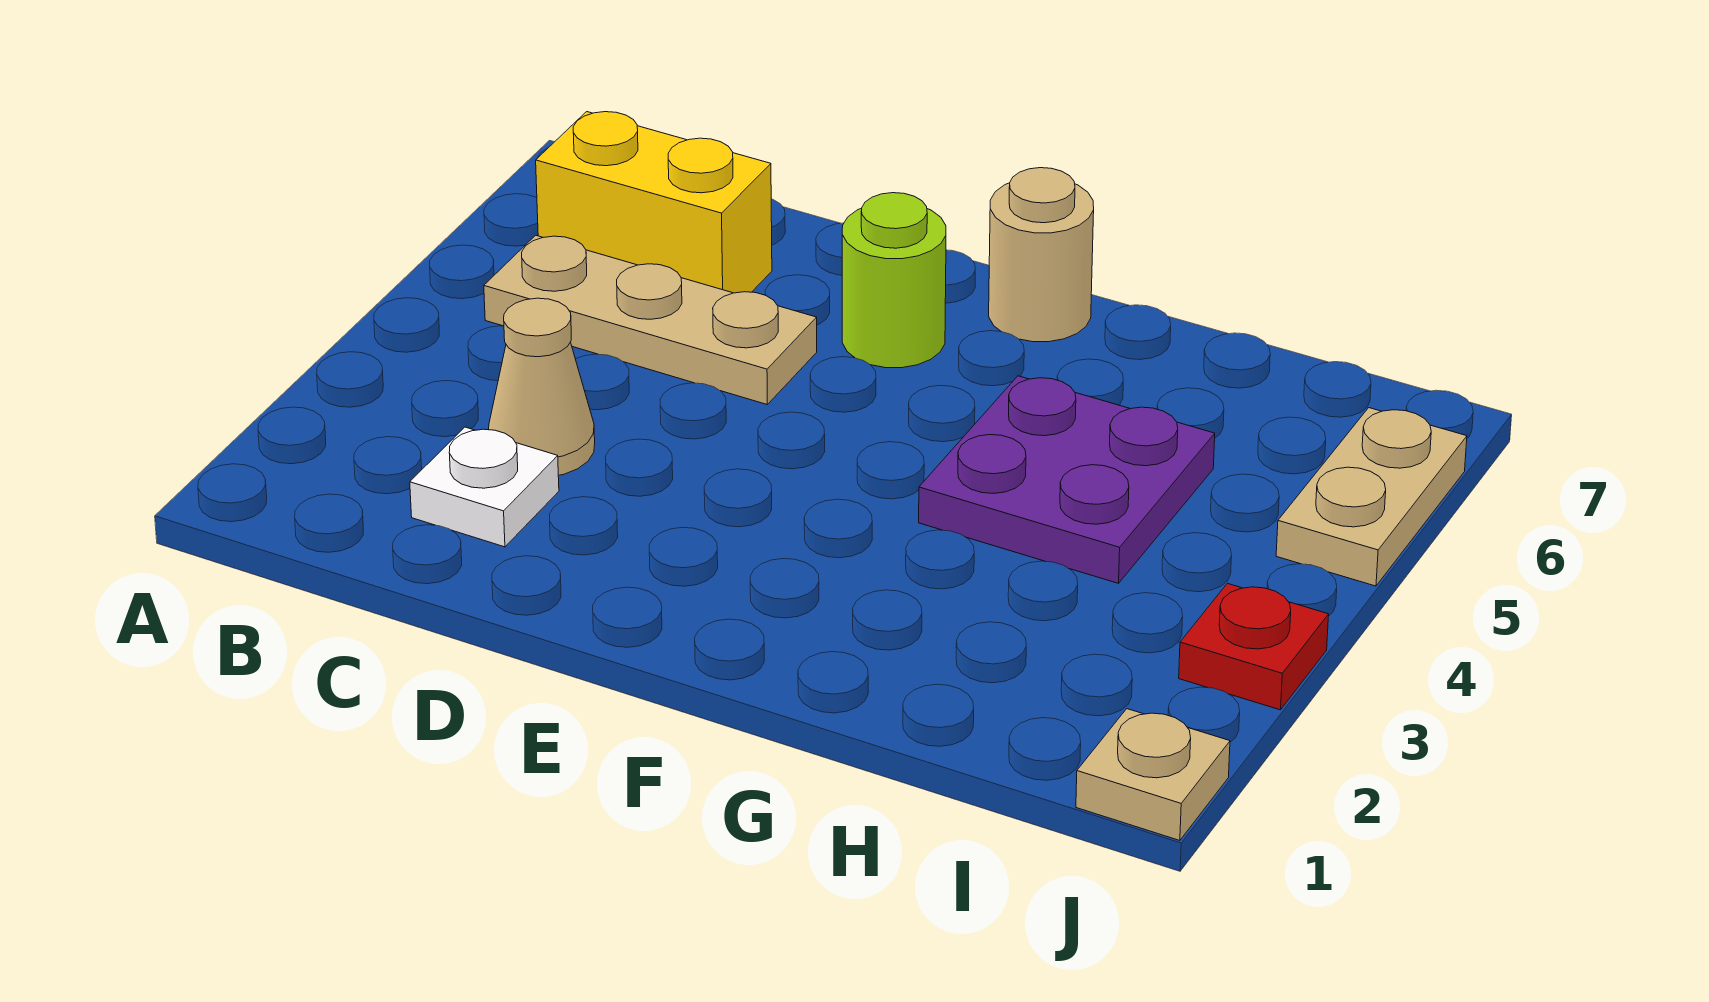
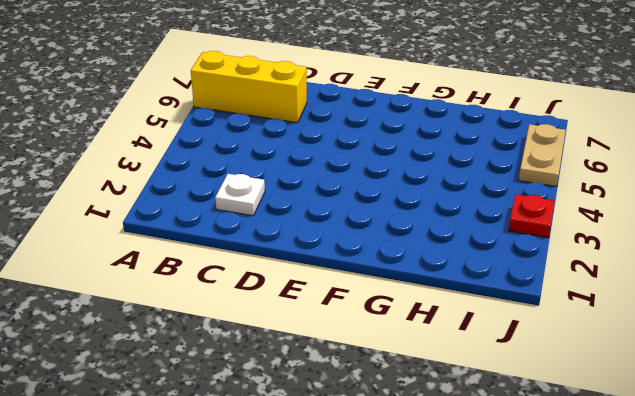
yellow 1x3 brick [191,51,307,123] -> yellow 1x2 brick [536,112,772,293]
none -> tan 1x3 plate [484,235,817,404]
none -> tan 1x1 cone [489,298,595,475]

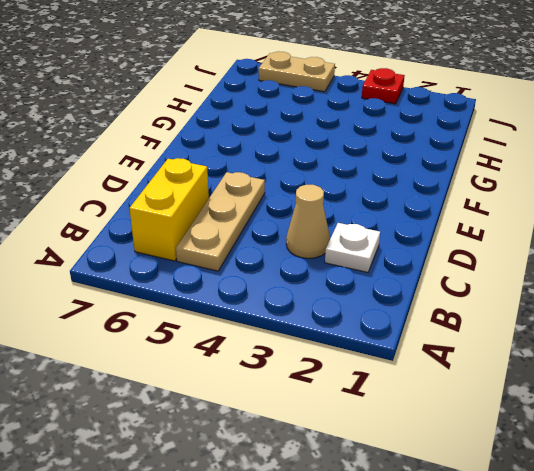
none -> lime 1x1 round brick [842,193,946,368]
none -> tan 1x1 round brick [989,168,1094,342]

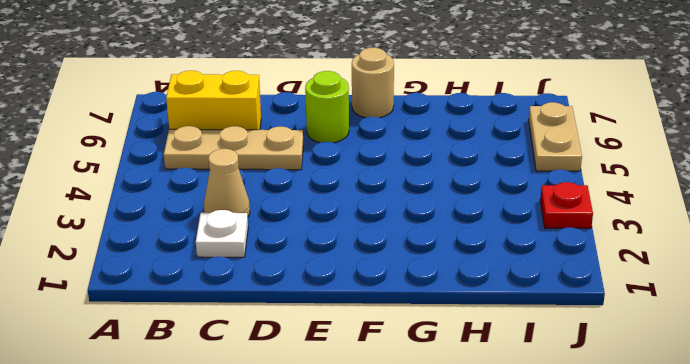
none -> purple 2x2 plate [919,376,1215,583]
none -> tan 1x1 plate [1076,709,1230,841]

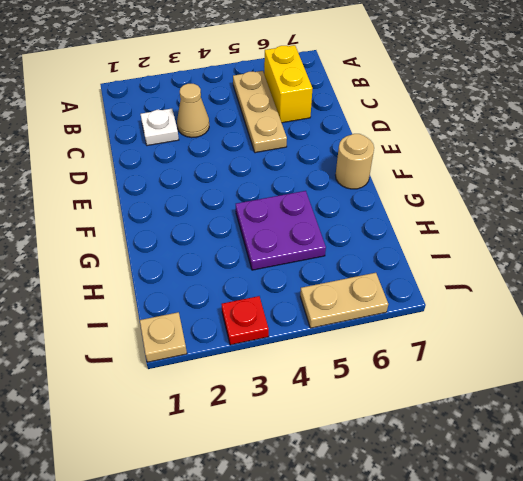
none -> lime 1x1 round brick [842,193,946,368]

